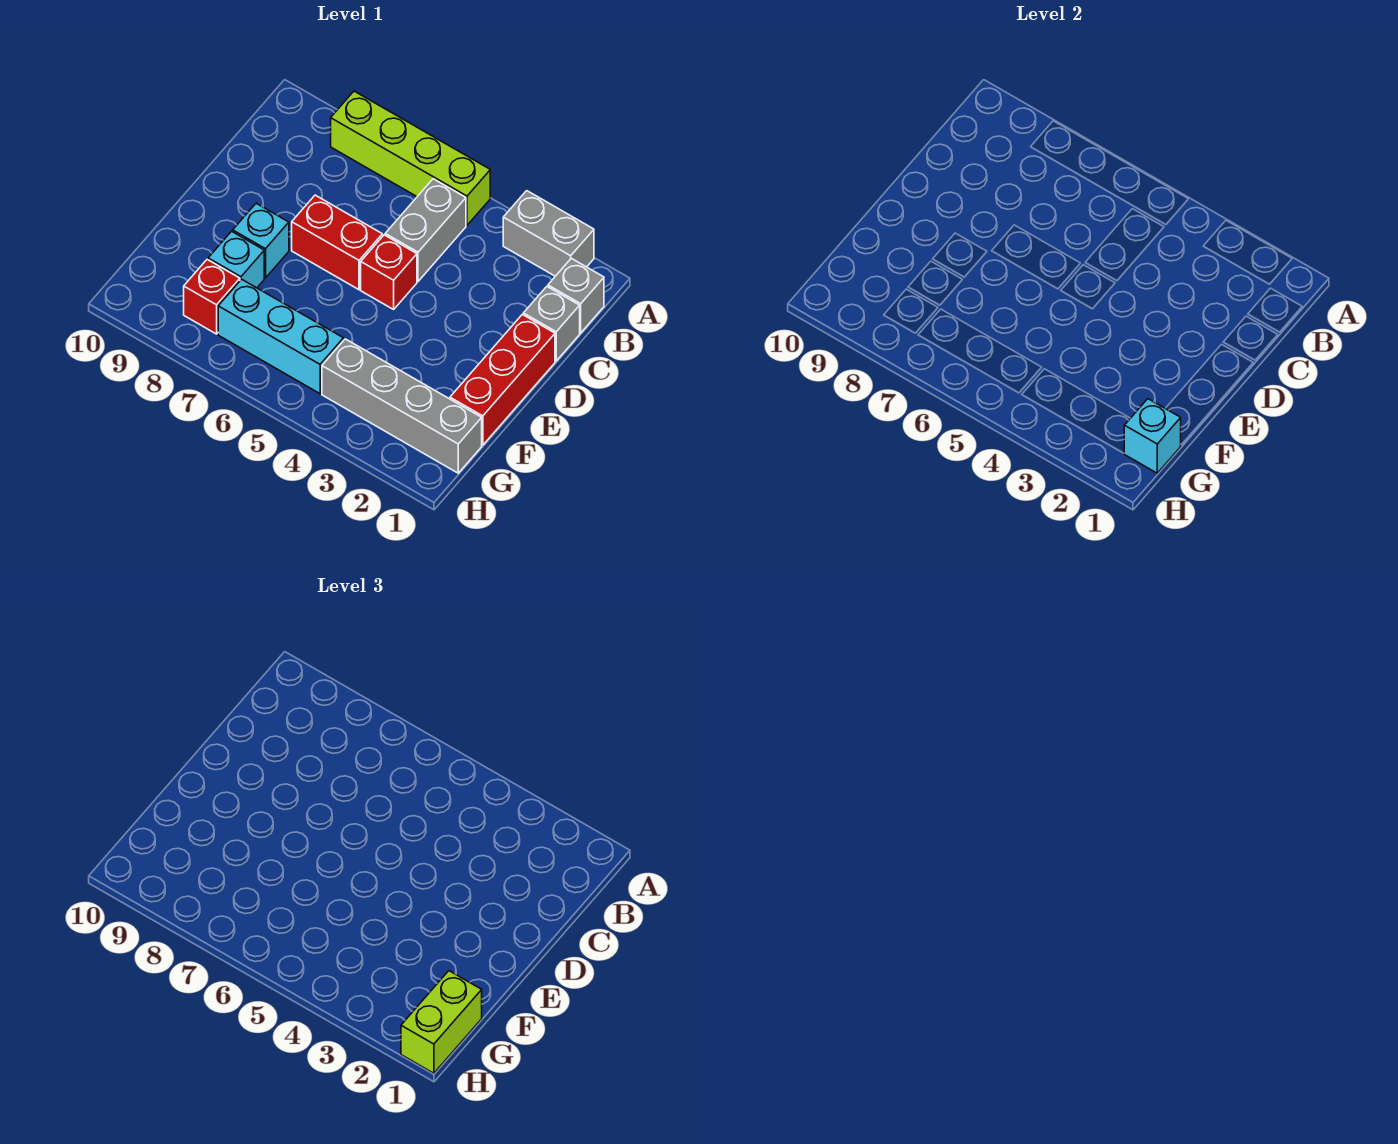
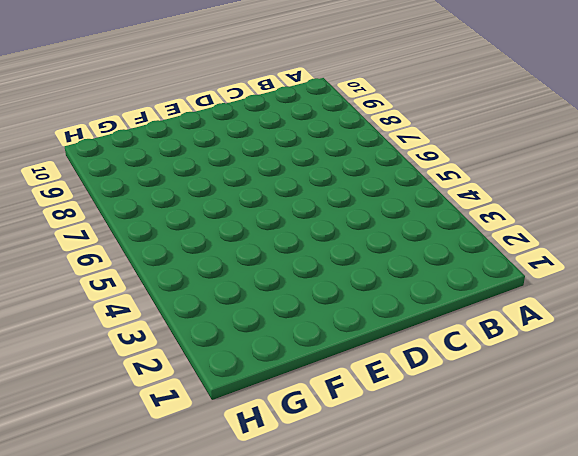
none -> grey 1x2 brick [503,191,594,276]
none -> lime 1x4 brick [331,91,490,225]
none -> grey 1x1 brick [548,258,604,333]

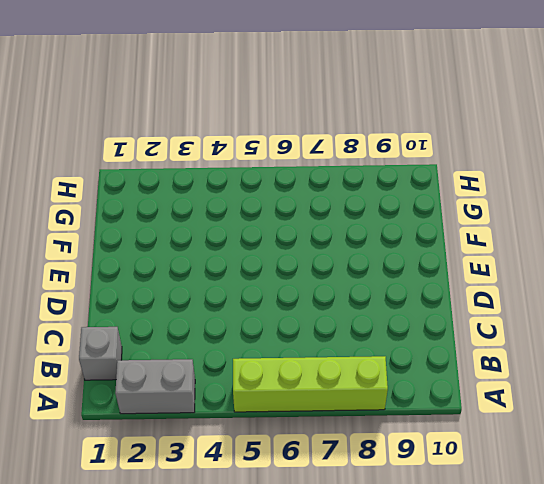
none -> grey 1x2 brick [385,179,466,281]
none -> grey 1x1 brick [523,287,580,361]
none -> red 1x3 brick [450,314,555,445]

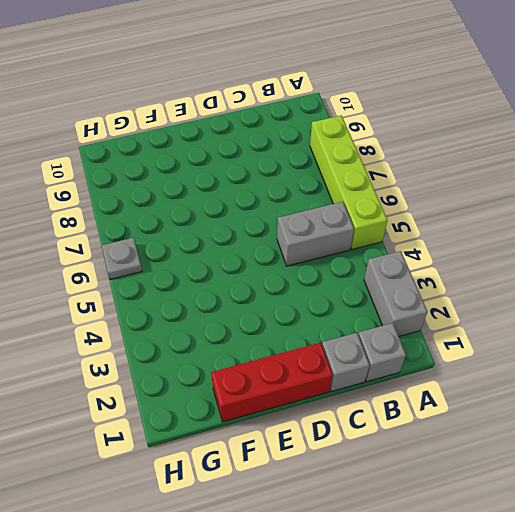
grey 1x1 plate [102,238,142,279] -> none
none -> red 1x1 brick [361,235,417,309]
none -> red 1x2 brick [292,195,382,290]
none -> cyan 1x1 brick [233,203,289,278]

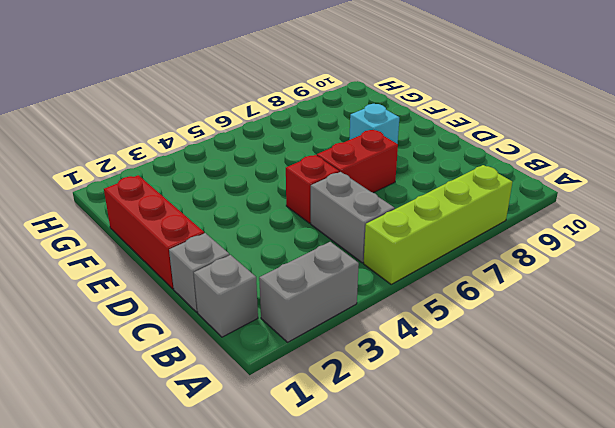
none -> cyan 1x1 brick [208,231,264,288]
none -> grey 1x4 brick [322,339,482,473]
none -> cyan 1x3 brick [218,279,344,394]

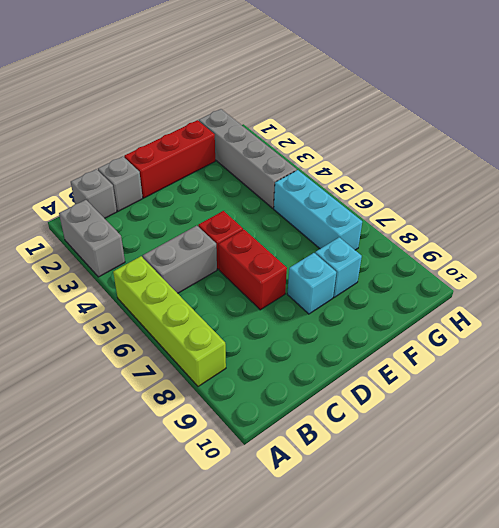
none -> red 1x1 brick [184,260,240,334]
none -> cyan 1x1 brick [1124,399,1181,473]
none -> lime 1x2 brick [401,971,482,1073]

